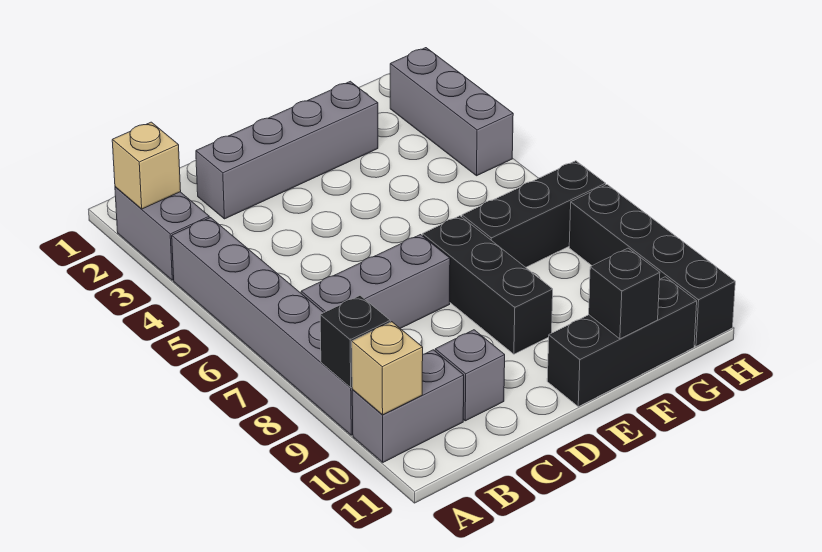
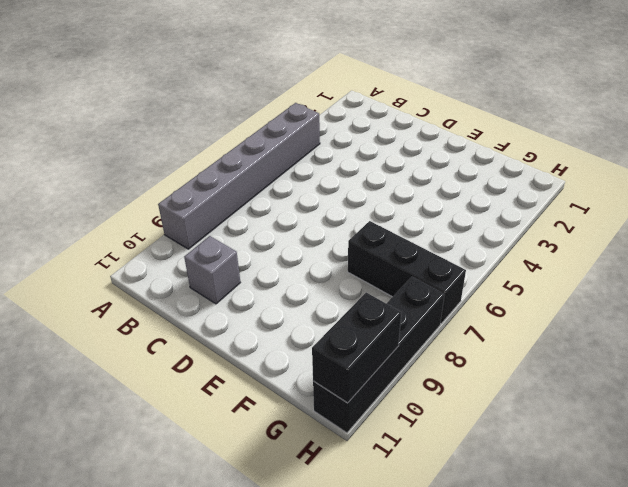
black 1x2 brick [312,293,402,403] -> none
none -> grey 1x2 brick [115,187,209,280]
none -> grey 1x2 brick [352,350,464,462]
none -> grey 1x3 brick [301,235,450,328]

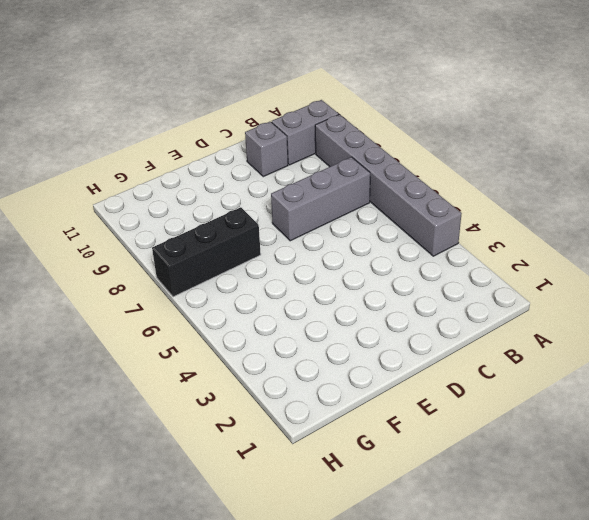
none -> grey 1x2 brick [115,187,209,280]
none -> grey 1x4 brick [196,81,378,219]
none -> black 1x3 brick [422,216,553,354]

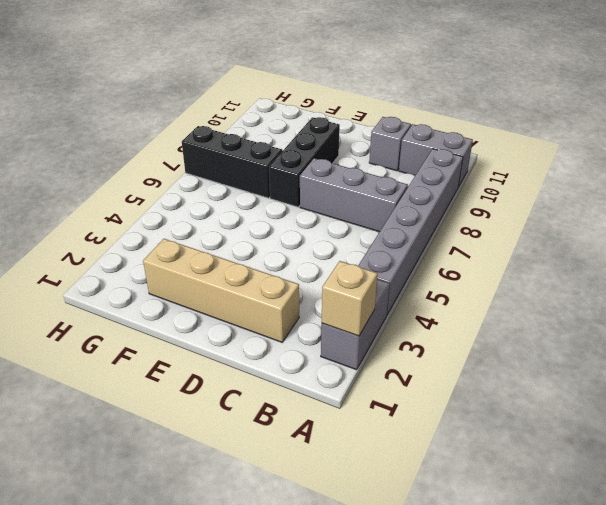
tan 1x4 brick [143,239,299,342] -> grey 1x4 brick [196,81,378,219]
none -> black 1x3 brick [547,277,697,407]
none -> grey 1x3 brick [390,48,513,176]
none -> black 1x4 brick [569,185,735,346]

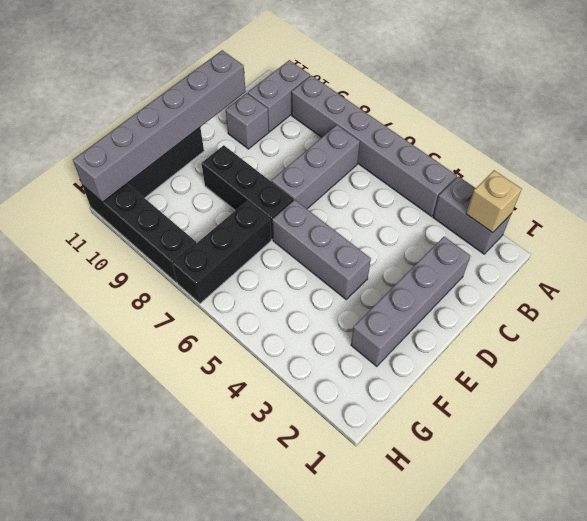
grey 1x6 brick [73,50,246,202] -> black 1x1 brick [589,248,660,339]
grey 1x3 brick [272,200,371,299] -> grey 1x3 brick moved to [390,48,513,176]
none -> black 1x1 brick [320,296,390,388]
none -> tan 1x1 brick [352,322,423,415]

